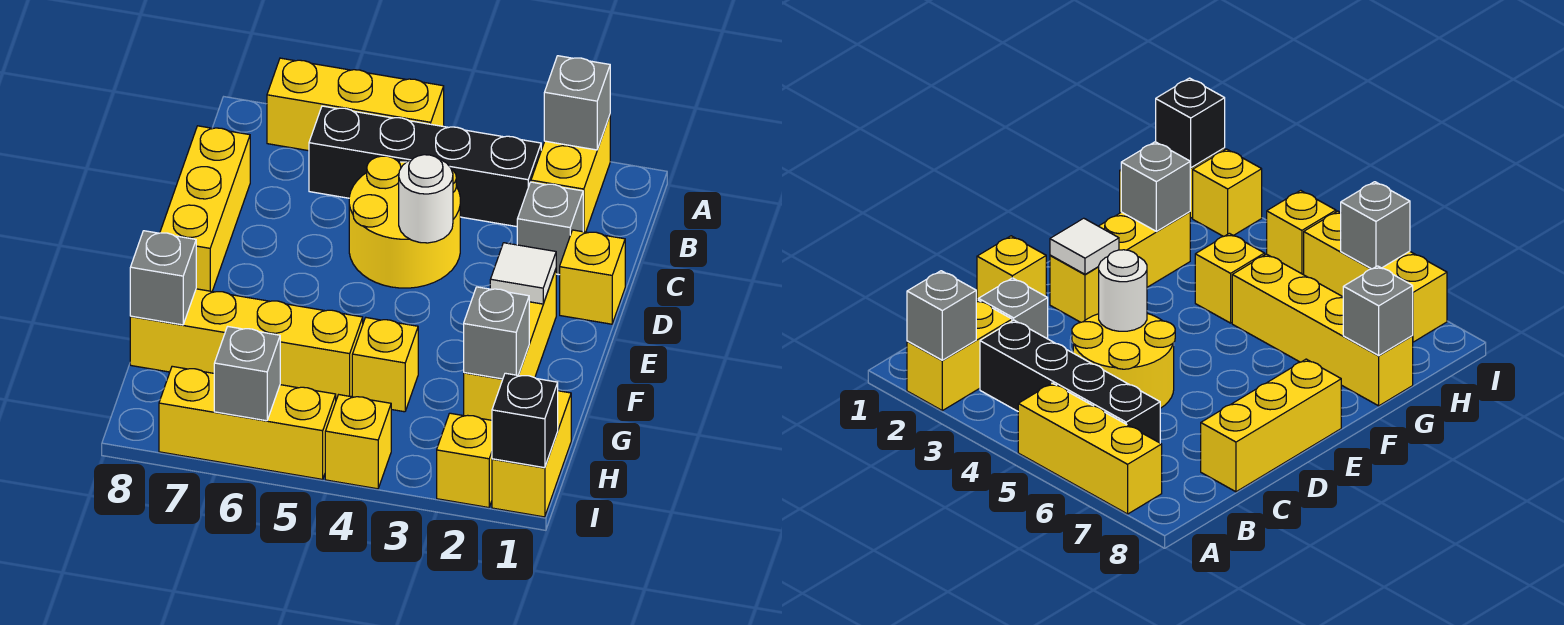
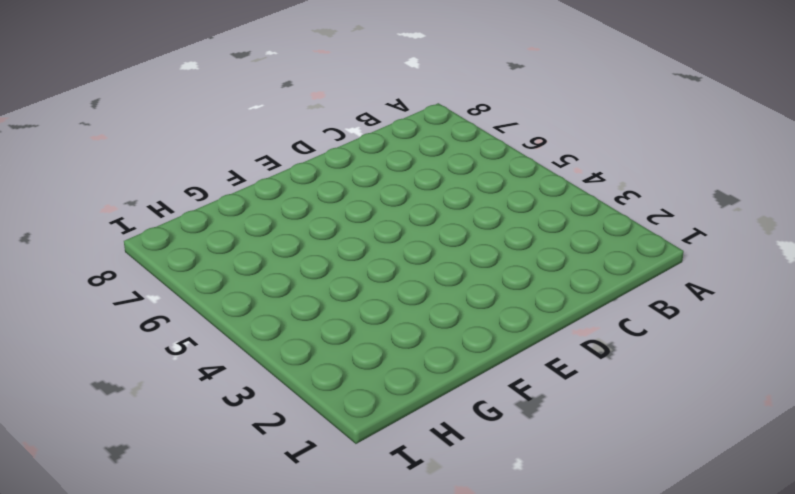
none -> yellow 1x2 brick [531,116,610,232]
none -> yellow 1x3 brick [267,58,444,151]
none -> black 1x4 brick [309,106,541,227]

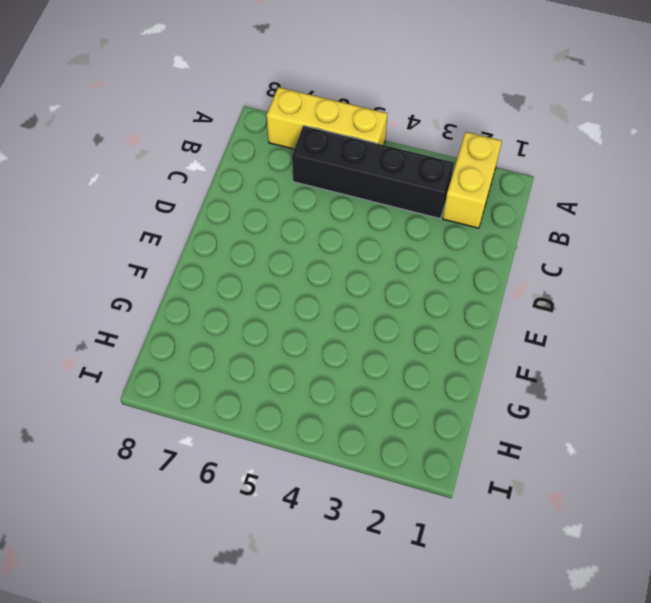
none -> grey 1x1 brick [517,182,583,275]
none -> yellow 2x2 round brick [349,156,460,288]
none -> yellow 1x3 brick [160,126,250,291]

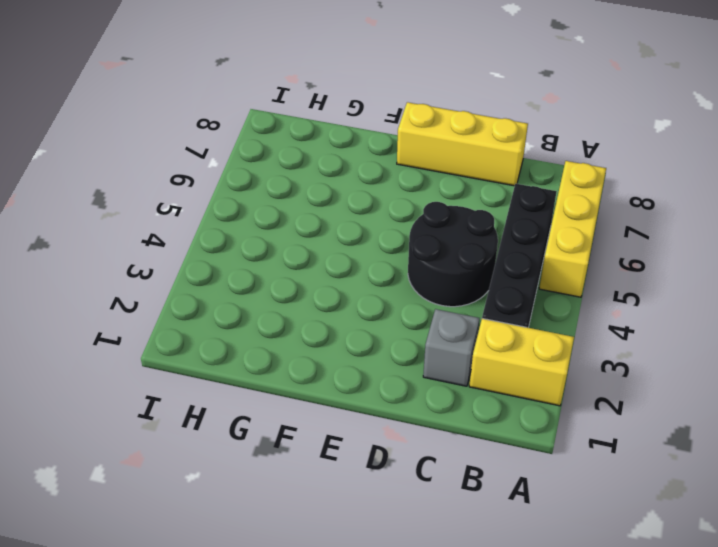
black 2x2 round brick [408,202,498,307] -> yellow 2x2 round brick [349,156,460,288]
none -> yellow 1x1 brick [560,230,625,324]
none -> yellow 1x3 brick [464,270,556,420]
none -> yellow 1x1 brick [352,318,418,412]

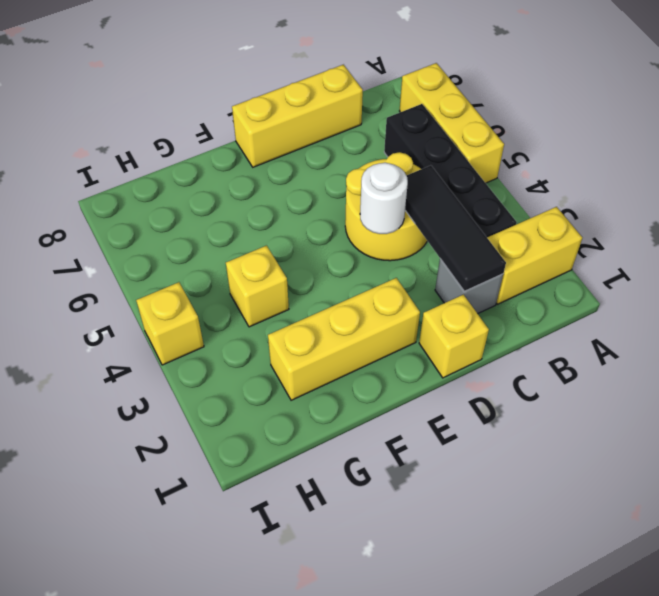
black 1x3 tile [405,165,506,291] -> none
none -> yellow 1x4 brick [130,289,363,400]
none -> yellow 1x2 brick [492,391,571,517]
none -> yellow 1x1 brick [437,413,492,508]

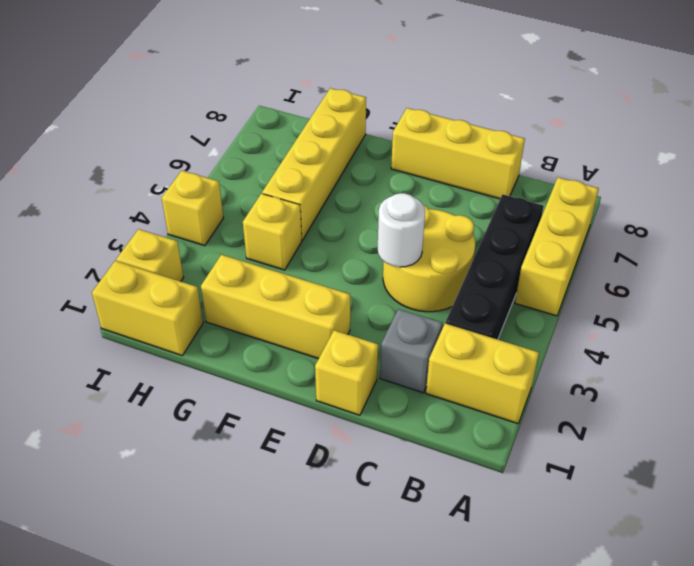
none -> yellow 1x3 brick [159,366,336,479]
none -> grey 1x1 brick [544,56,610,150]
none -> white 1x1 tile [490,243,556,304]

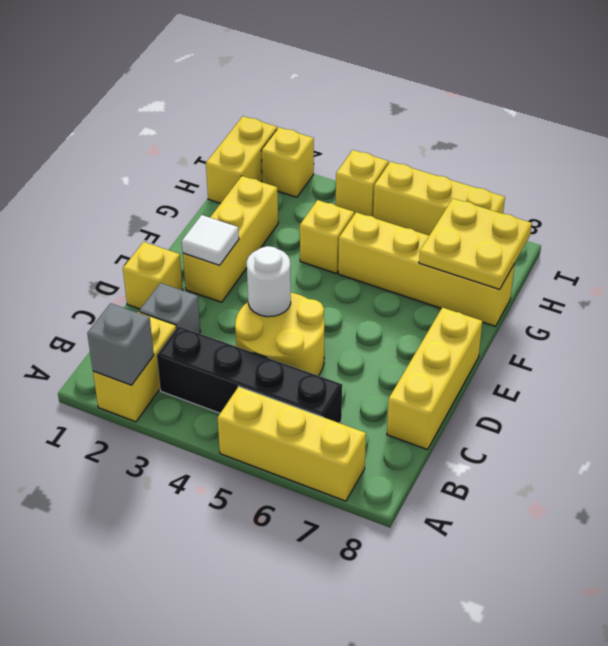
yellow 2x2 plate [419,198,532,290] -> grey 1x1 brick [130,231,196,325]
none -> grey 1x1 brick [464,287,529,379]
none -> black 1x1 brick [492,373,558,468]
none -> grey 1x1 brick [214,327,280,421]

